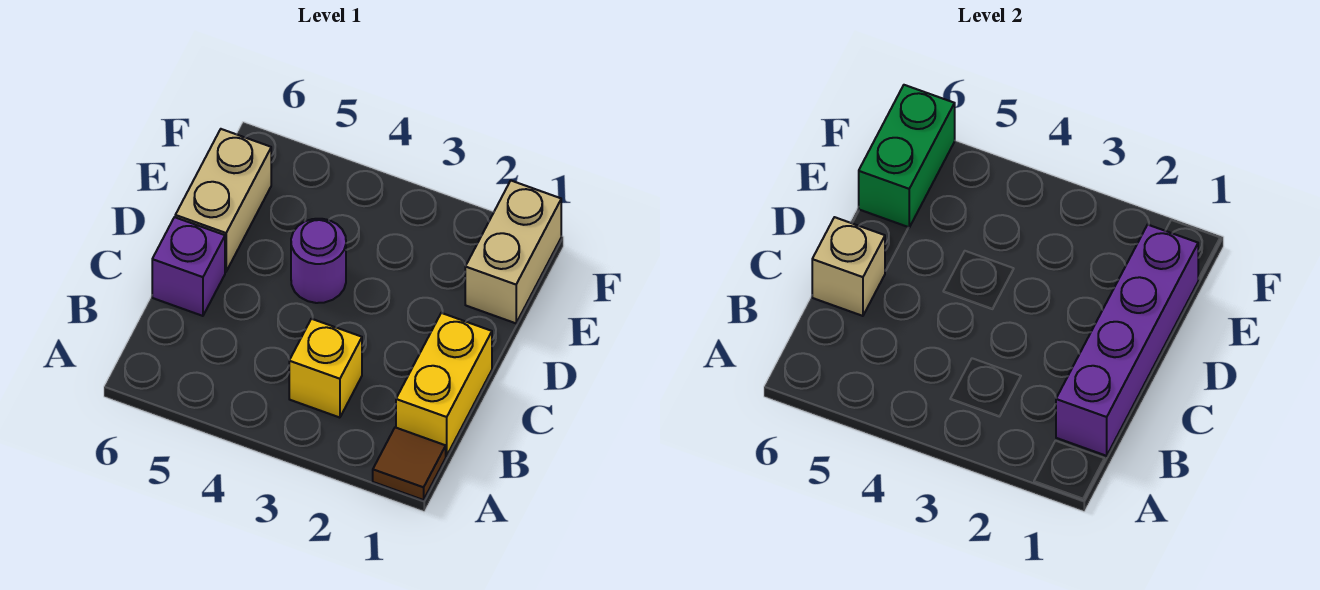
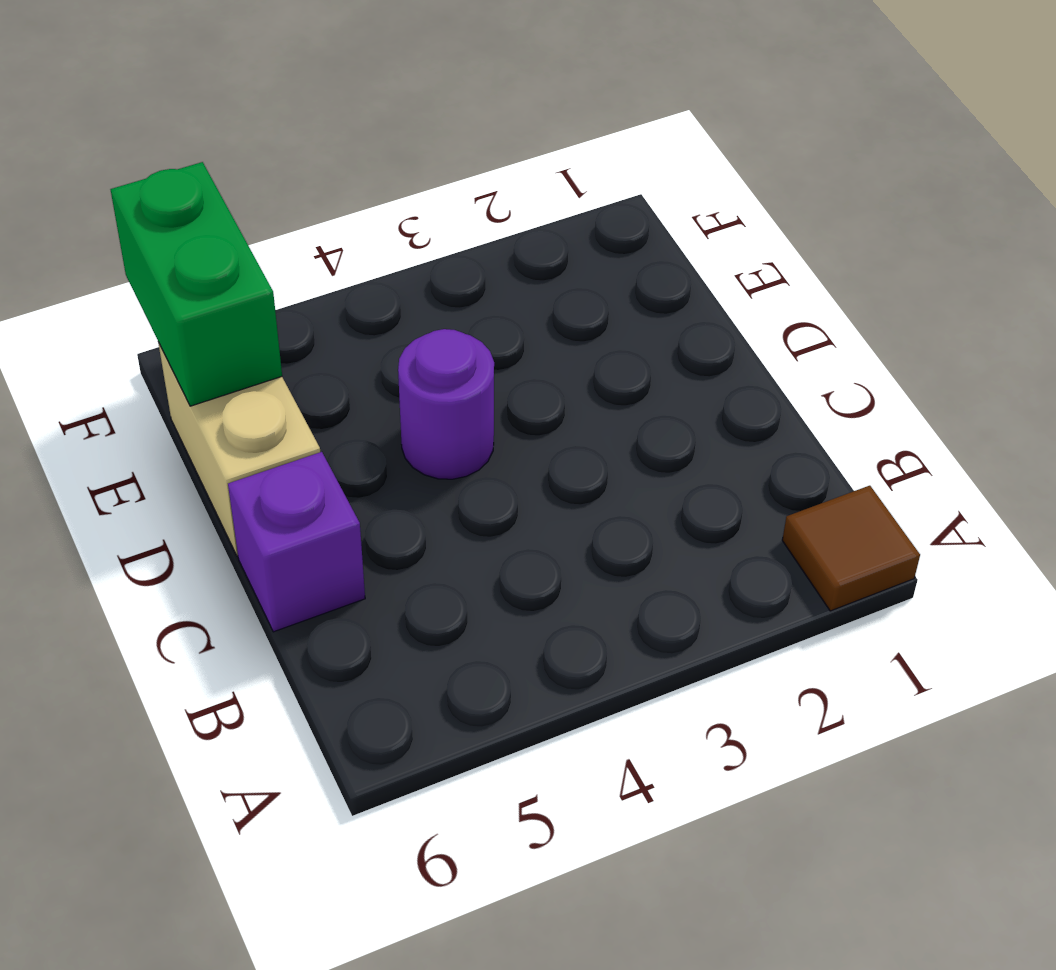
none -> yellow 1x2 brick [396,313,492,456]
none -> yellow 1x1 brick [289,319,362,418]

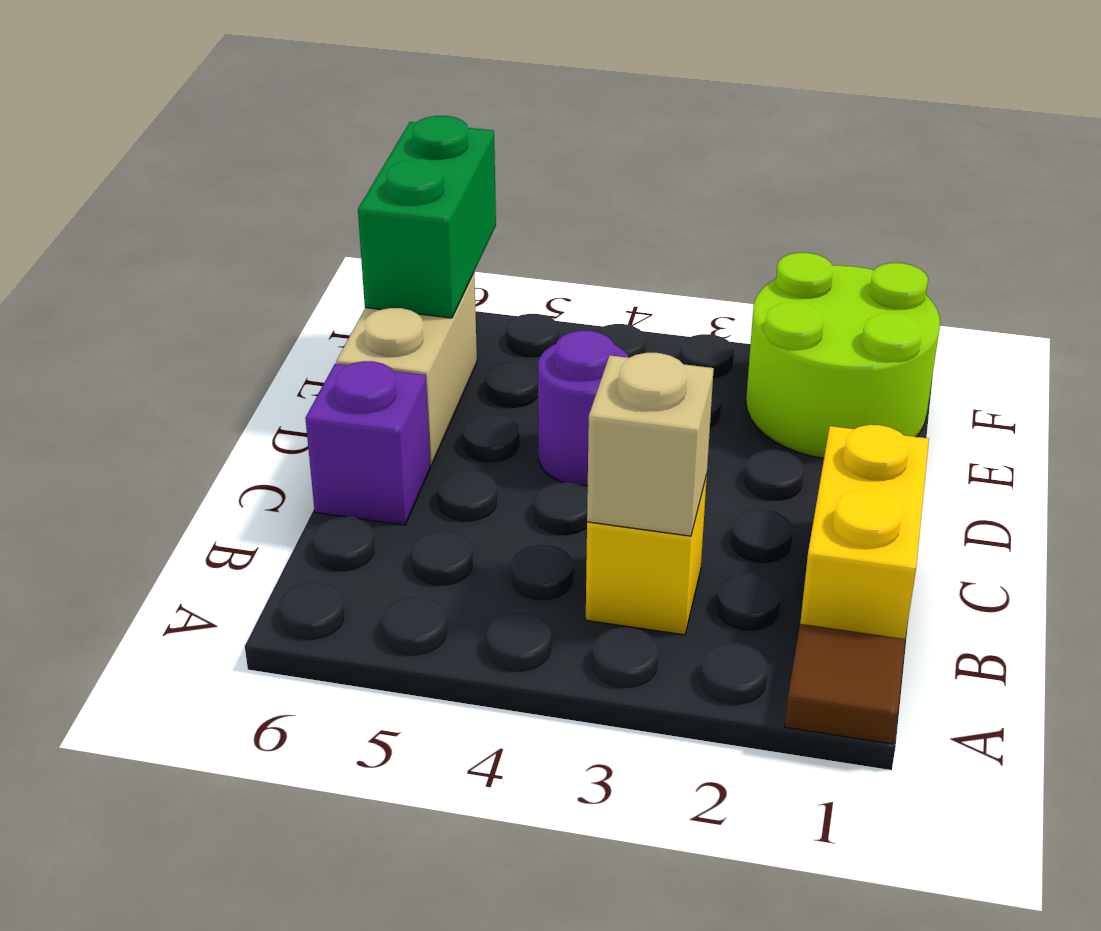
tan 1x1 brick [587,353,714,536] -> tan 1x1 brick moved to [812,217,885,316]
lime 2x2 round brick [746,253,940,458] -> tan 1x2 brick [465,181,561,323]
none -> purple 1x4 brick [1056,225,1198,456]

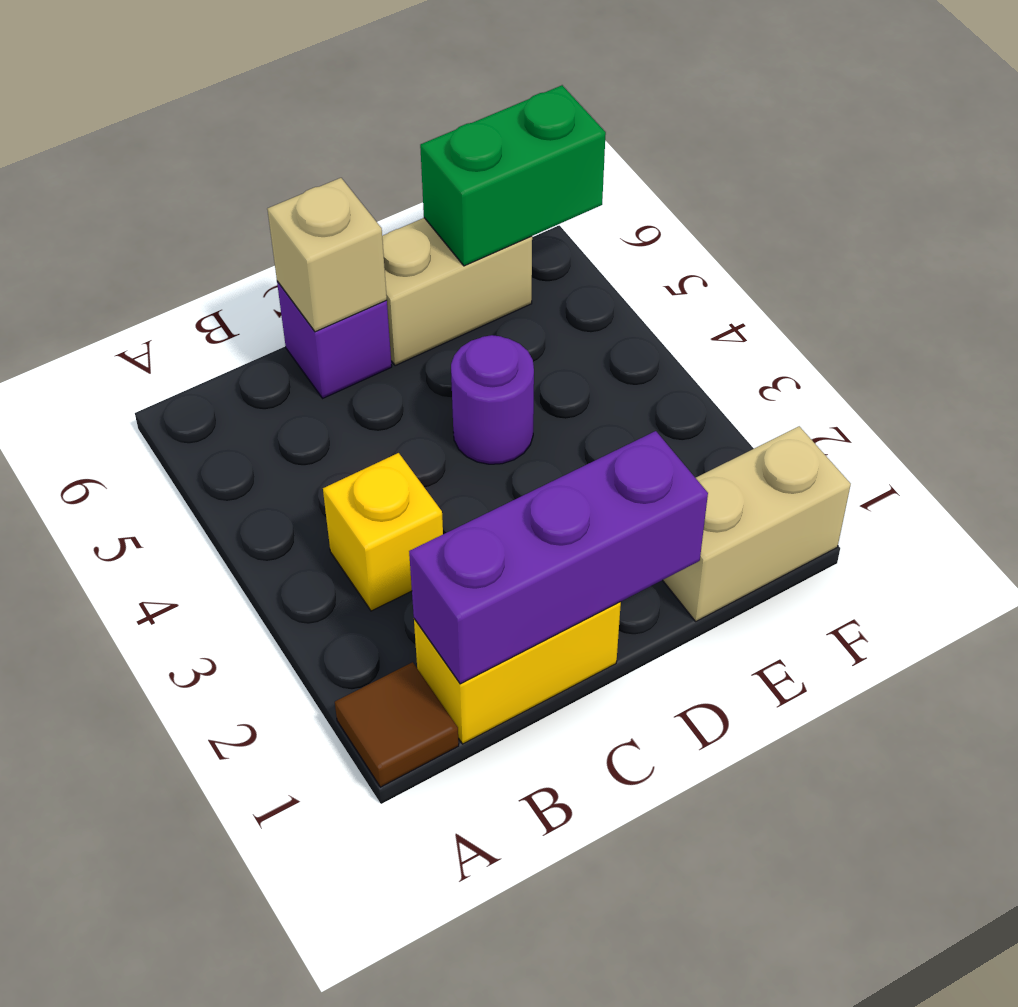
purple 1x3 brick [409,431,708,684] -> purple 1x4 brick [1056,225,1198,456]

